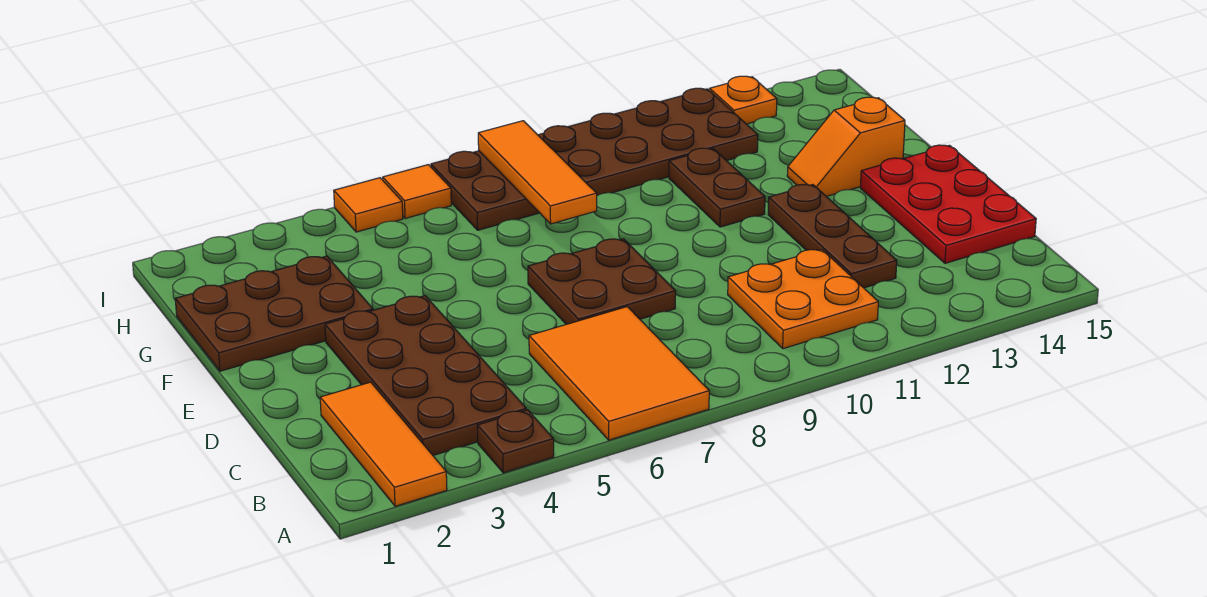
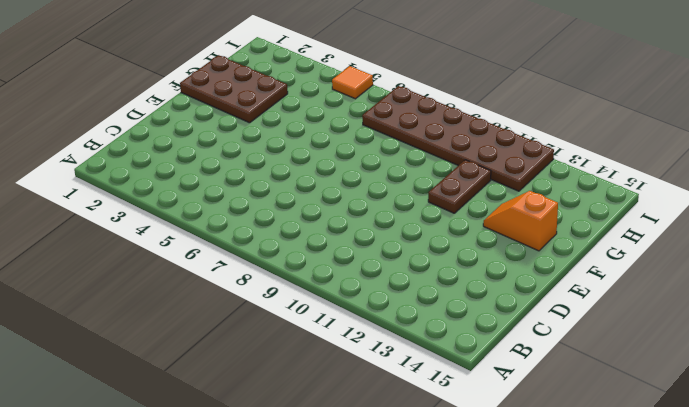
none -> orange 1x3 tile [320,382,447,506]
none -> brown 1x1 plate [477,410,554,473]
none -> orange 2x3 tile [529,307,709,440]

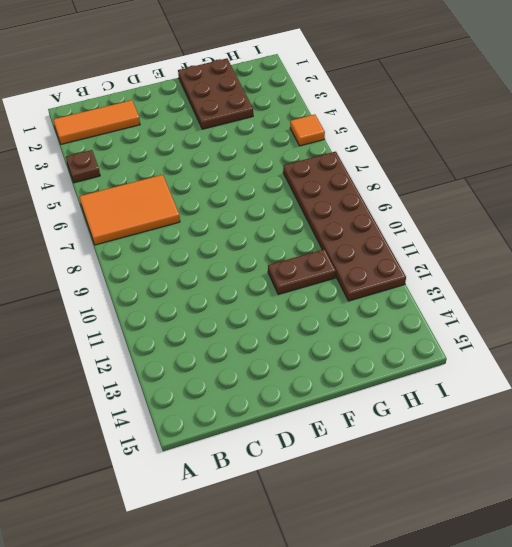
none -> brown 2x4 plate [325,296,526,455]
none -> orange 2x2 plate [728,249,878,349]
none -> brown 1x3 plate [768,184,897,288]

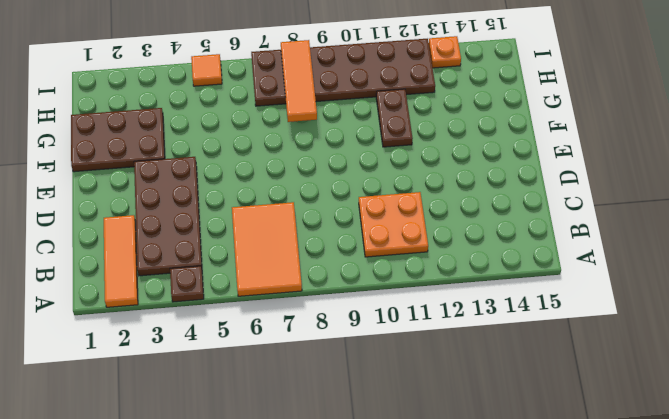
none -> brown 1x3 plate [768,184,897,288]
none -> red 2x3 plate [860,145,1036,263]
none -> brown 2x2 plate [528,239,676,324]

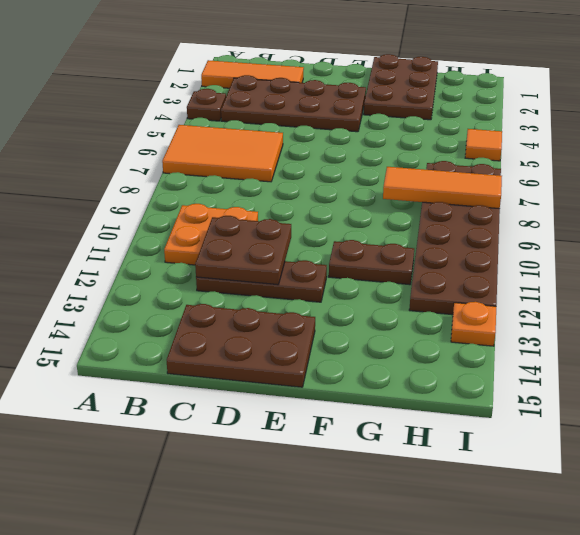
brown 2x2 plate [195,216,291,285] -> brown 2x2 plate moved to [528,239,676,324]
brown 2x3 plate [167,304,315,387] -> red 2x3 plate [860,145,1036,263]
none -> orange 1x2 slope [787,97,905,196]
none -> orange 1x1 tile [383,165,451,219]

